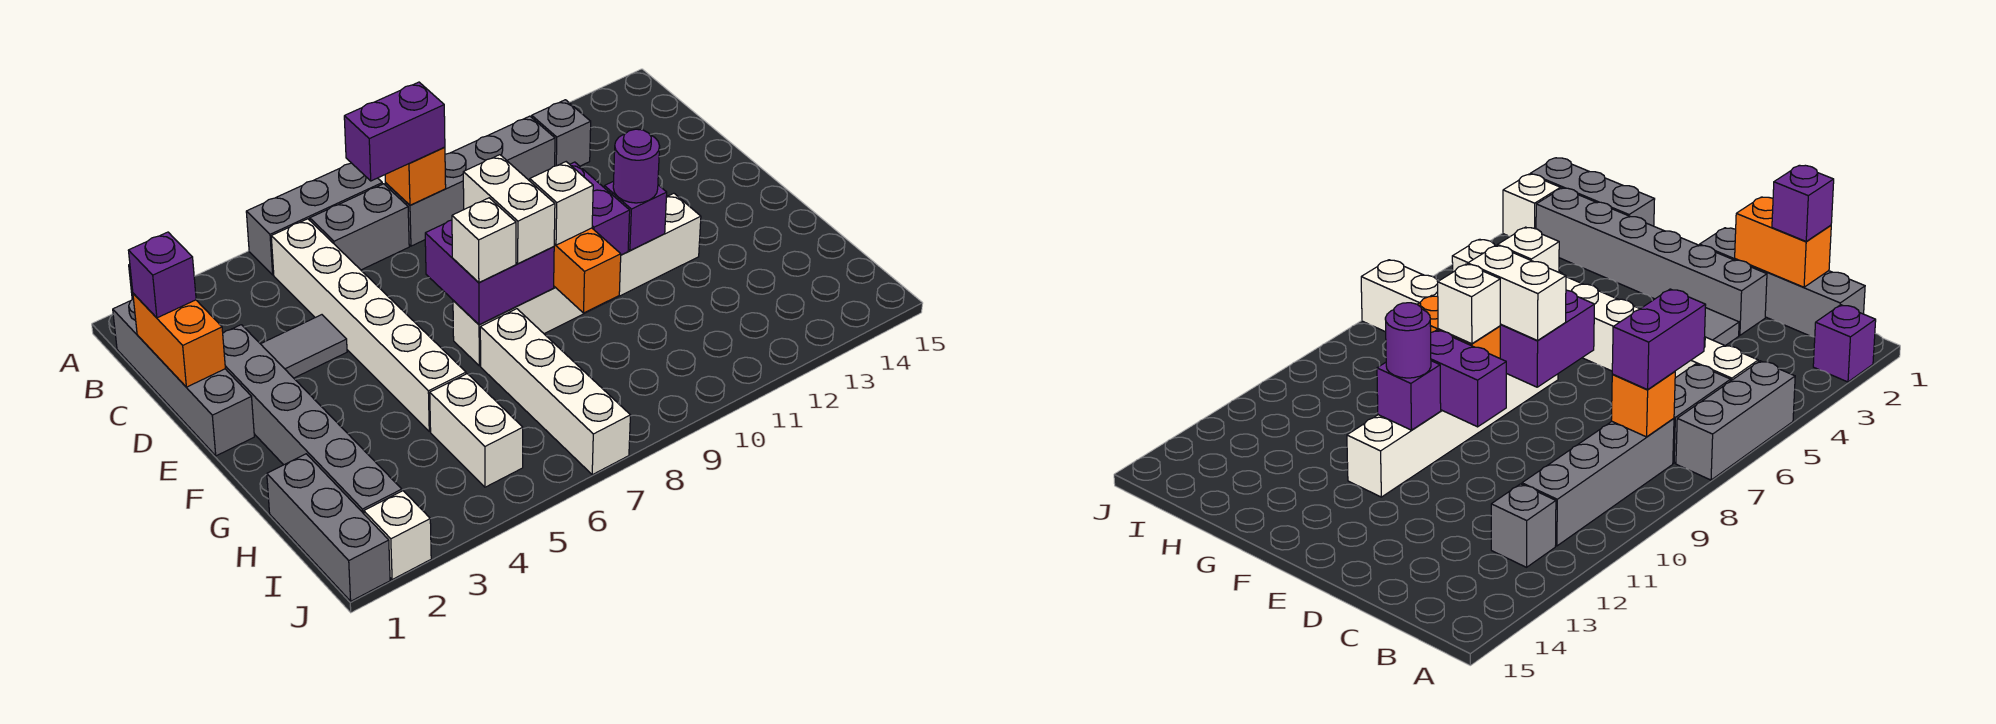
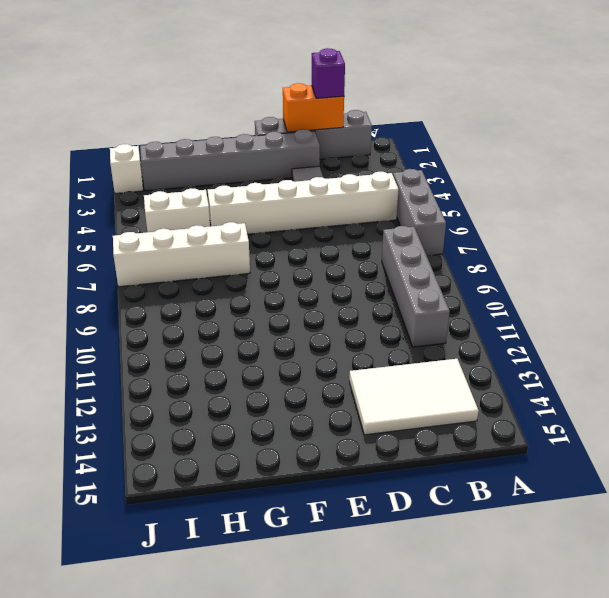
white 2x3 tile [349,359,479,435] -> none
none -> purple 1x1 brick [1813,305,1876,382]
none -> grey 1x2 brick [310,184,409,270]
none -> grey 1x1 brick [532,100,591,166]

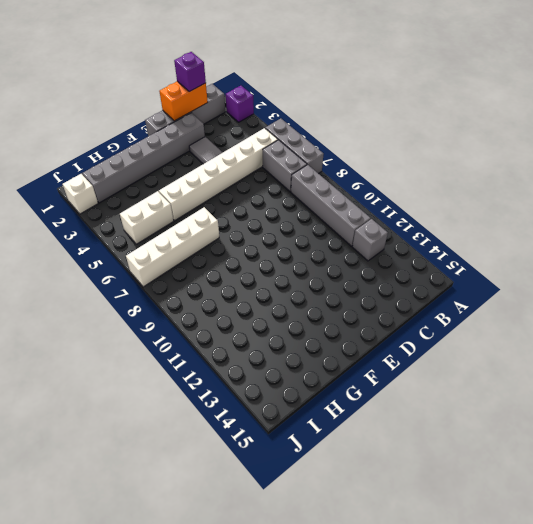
none -> white 1x6 brick [453,193,701,366]
none -> grey 1x3 brick [267,454,390,601]
none -> orange 1x1 brick [385,147,446,205]

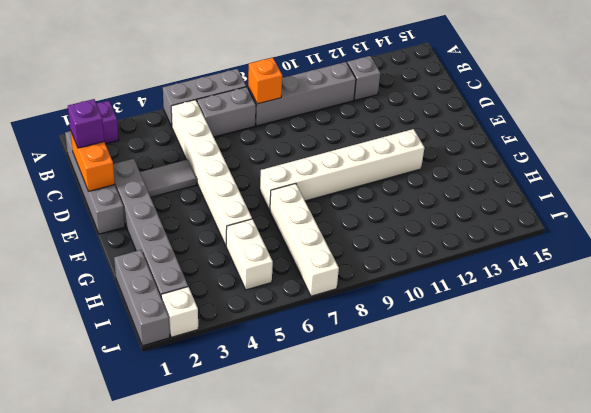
none -> purple 2x2 brick [425,220,554,325]
none -> purple 1x2 brick [570,162,630,255]
none -> orange 1x2 brick [554,228,621,313]

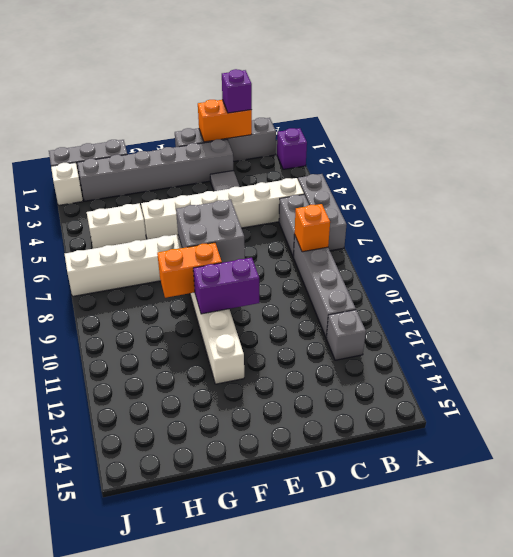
grey 2x2 brick [176,200,245,263] -> purple 2x2 brick [425,220,554,325]
none -> purple 1x1 brick [604,181,667,250]
none -> purple 1x2 brick [344,82,445,181]
none -> white 1x2 brick [463,155,555,264]

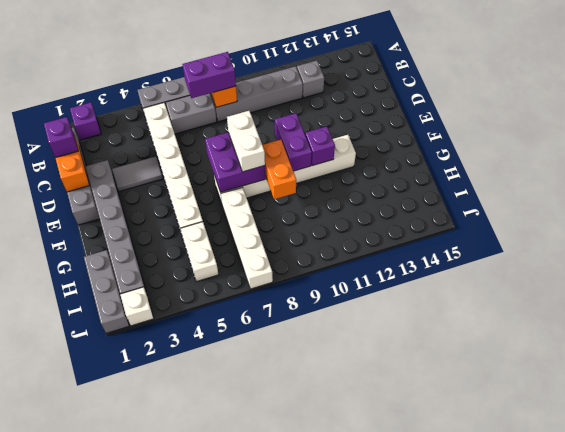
none -> white 1x1 brick [452,198,516,282]
none -> white 1x1 brick [530,162,593,245]
none -> purple 1x1 round brick [613,129,660,203]

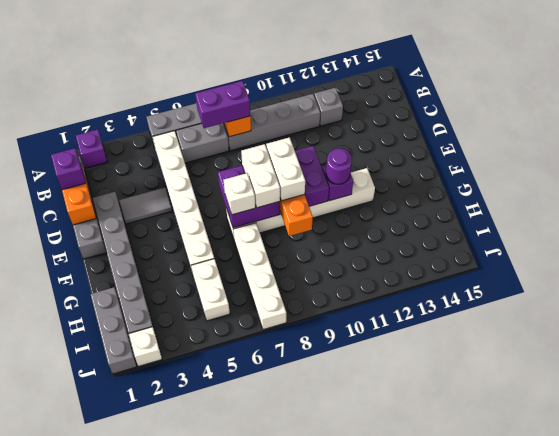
white 1x2 brick [266,137,305,201] -> white 1x1 brick [530,162,593,245]

